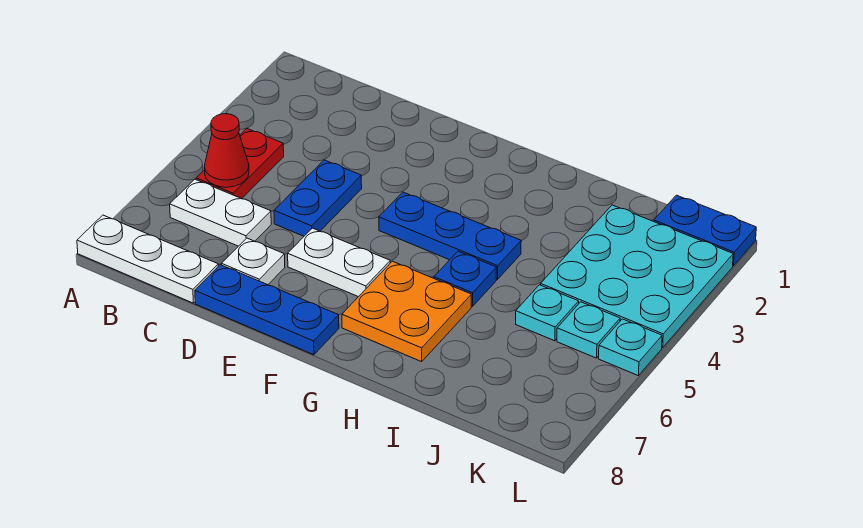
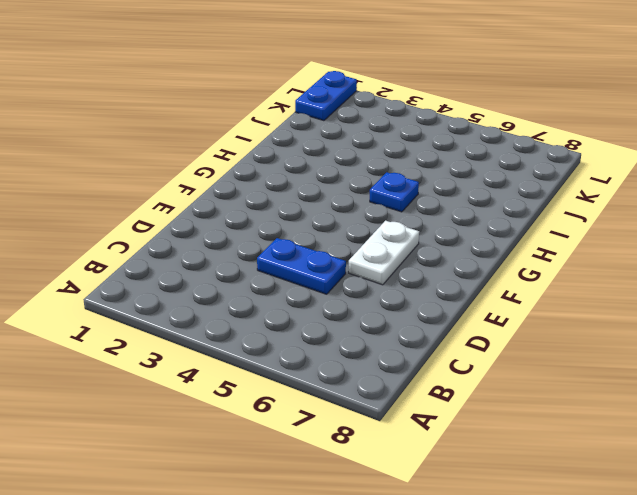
none -> white 1x3 plate [77,215,218,303]
none -> red 1x2 plate [196,128,284,199]
none -> white 1x2 plate [170,179,271,246]

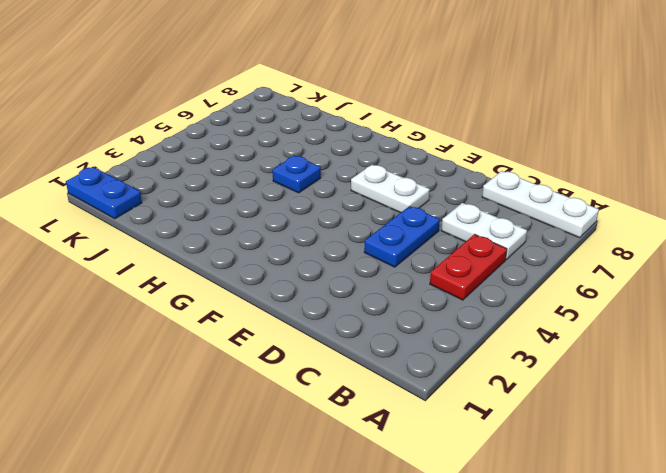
none -> white 1x1 plate [222,238,285,285]
none -> blue 1x3 plate [195,265,339,355]
none -> blue 1x3 plate [379,192,521,279]

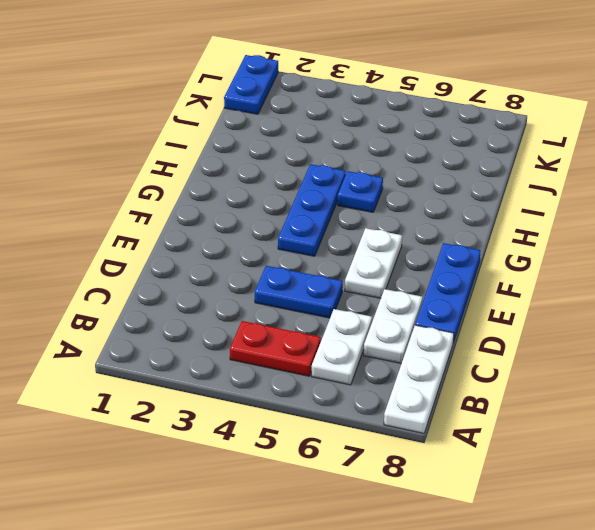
white 1x2 plate [364,289,423,364] -> white 1x1 plate [222,238,285,285]
none -> orange 2x2 plate [342,261,471,362]
none -> cyan 3x3 plate [541,205,733,348]
none -> cyan 1x1 plate [516,285,579,341]

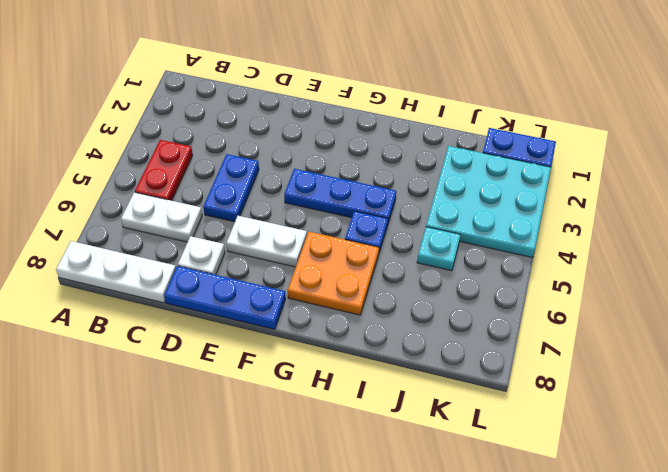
none -> cyan 1x1 plate [557,302,620,358]
none -> cyan 1x1 plate [599,319,662,375]
none -> red 1x1 cone [204,114,249,187]

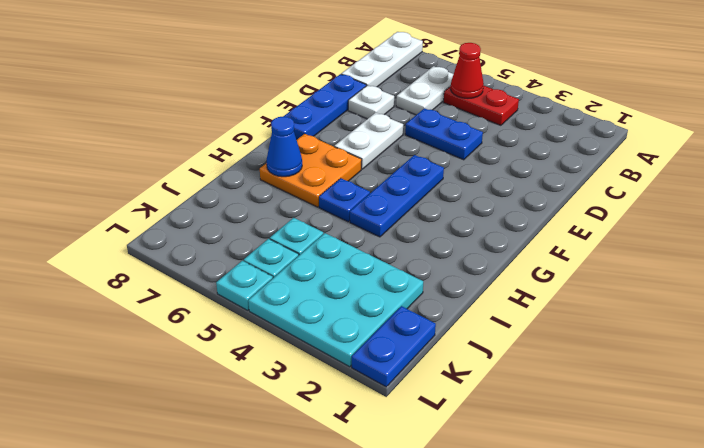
blue 1x1 cone [267,117,302,177] -> none

